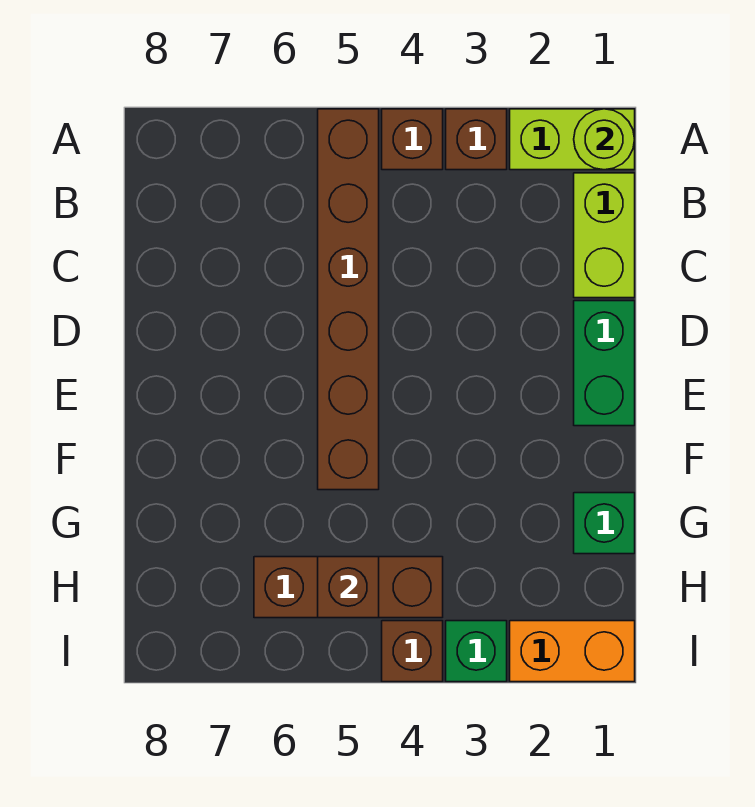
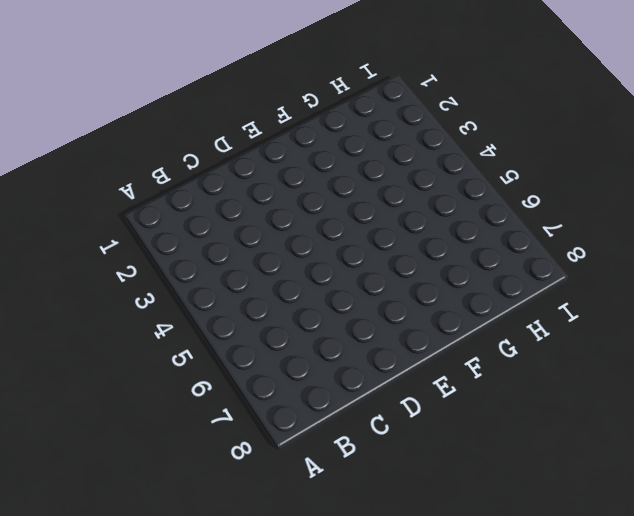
none -> lime 1x2 brick [510,109,635,170]
none -> brown 1x1 brick [446,109,507,170]
none -> brown 1x1 brick [382,109,443,170]

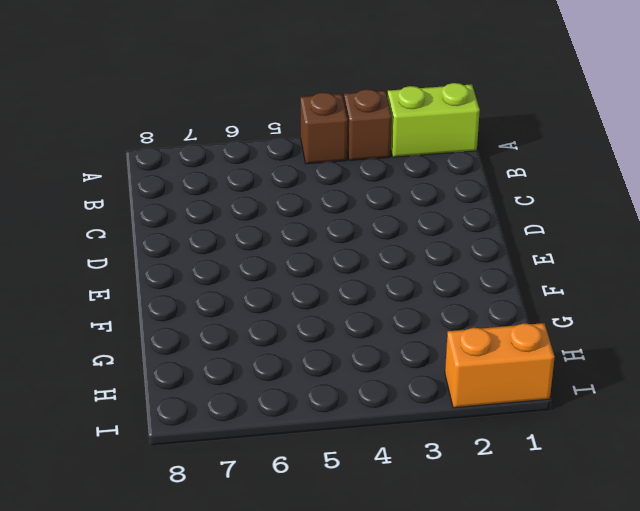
none -> brown 1x6 brick [318,109,379,490]
none -> lime 1x2 brick [574,173,635,298]
none -> green 1x2 brick [574,301,635,426]

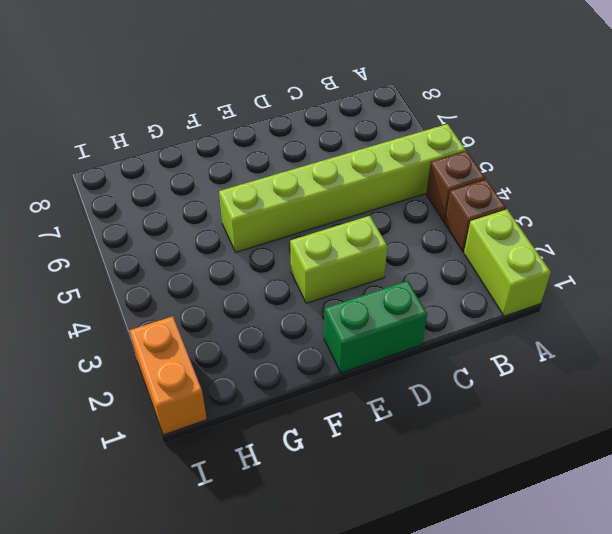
lime 1x6 brick [219,124,466,252] -> brown 1x6 brick [318,109,379,490]
lime 1x2 brick [290,216,387,303] -> lime 1x2 brick moved to [574,173,635,298]
none -> green 1x1 brick [574,493,635,554]
none -> brown 1x3 brick [254,557,443,618]
none -> green 1x1 brick [446,621,507,682]

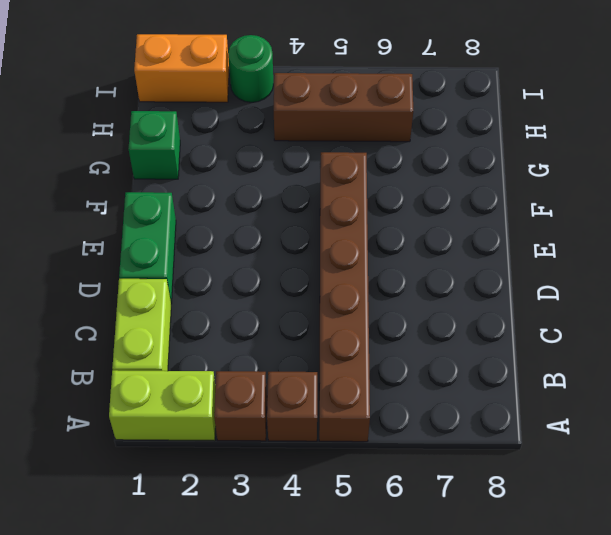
green 1x1 round brick [228,35,273,102] -> green 1x1 brick [446,621,507,682]
none -> brown 1x1 brick [382,621,443,682]
none -> lime 1x1 round brick [574,109,635,170]
none -> brown 1x1 brick [318,557,379,618]

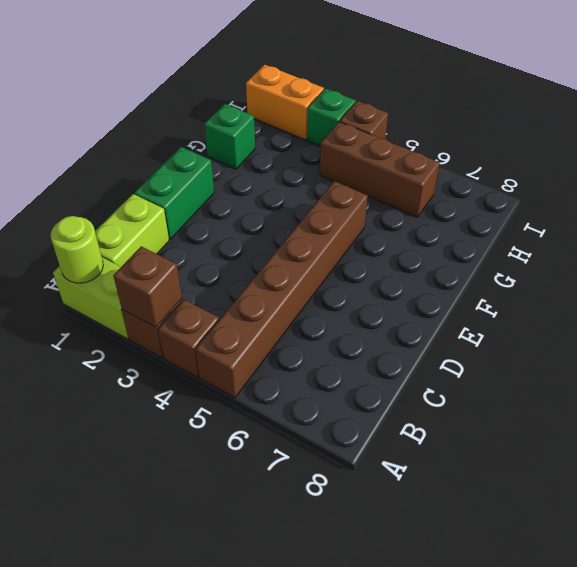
brown 1x1 brick [113,246,182,327] -> brown 1x1 brick moved to [318,557,379,618]

